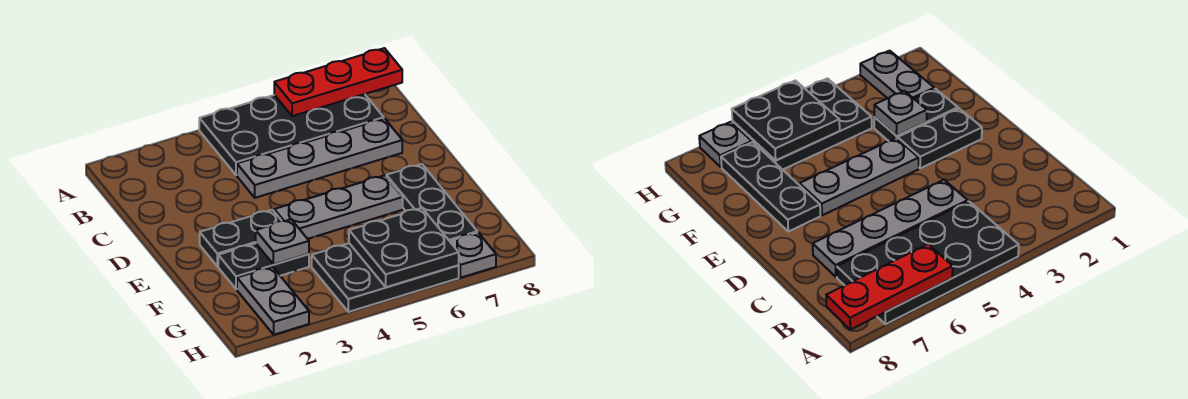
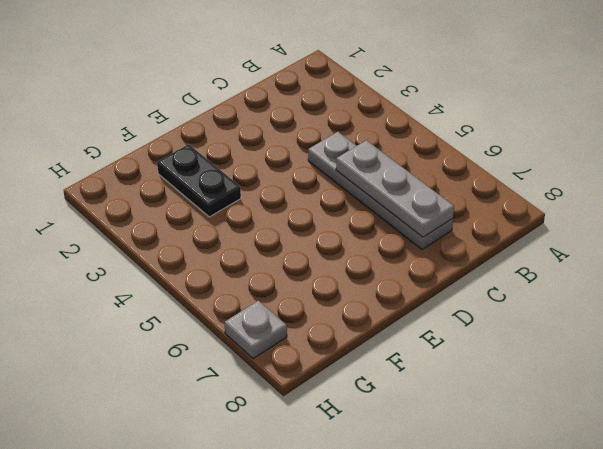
grey 1x3 plate [336,140,454,237] -> grey 1x3 plate moved to [274,176,403,239]
none -> black 2x4 plate [199,94,384,175]
none -> black 1x2 plate [200,210,281,266]
none -> black 1x3 plate [386,164,477,241]

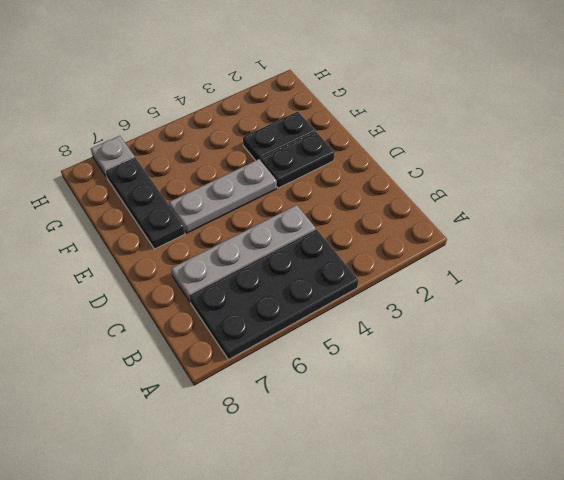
none -> grey 1x2 plate [237,267,309,335]
none -> black 2x3 plate [312,243,459,312]
none -> red 1x3 plate [274,48,402,116]

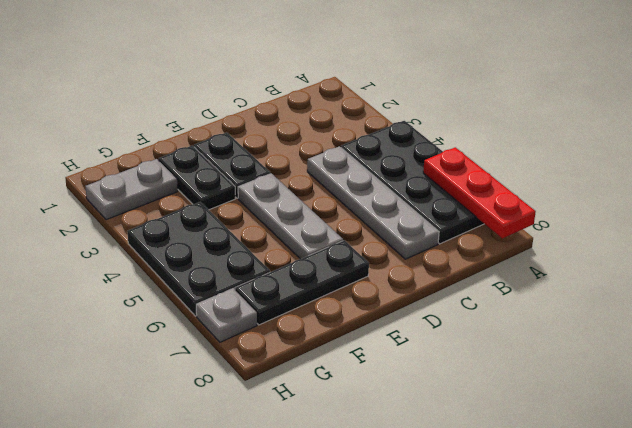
none -> grey 1x1 plate [256,219,309,265]
none -> black 2x2 plate [349,208,459,287]

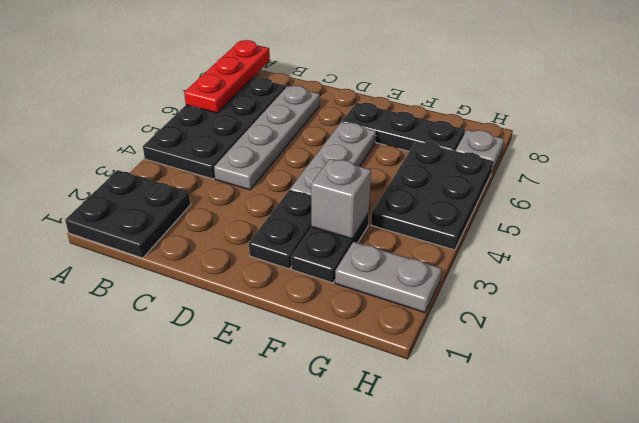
black 2x2 plate [65,170,191,258] -> black 2x2 plate moved to [349,208,459,287]
grey 1x1 brick [311,159,371,239] -> grey 1x1 plate [256,219,309,265]

